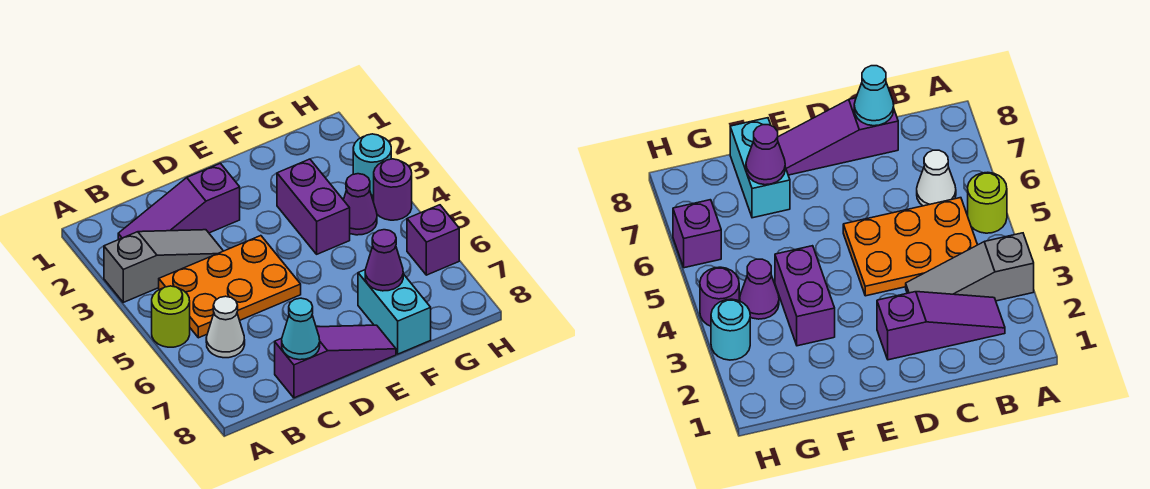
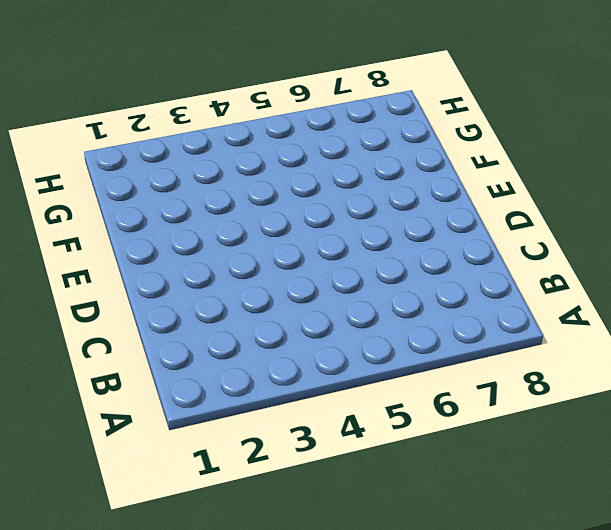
none -> grey 1x3 slope [104,230,223,302]
none -> lime 1x1 round brick [152,286,190,347]
none -> purple 1x3 slope [118,163,240,240]

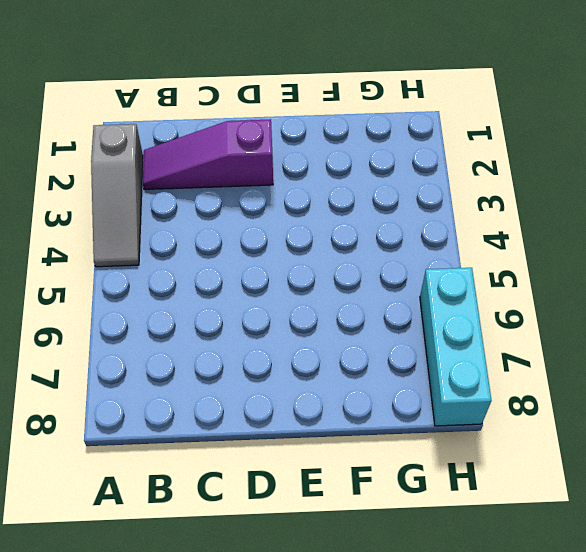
grey 1x3 slope [91,124,143,267] -> grey 1x3 slope turned to [104,230,223,302]
cyan 1x3 brick [420,268,491,426] -> purple 1x1 brick [407,205,459,275]
none -> lime 1x1 round brick [152,286,190,347]
none -> orange 2x3 plate [159,236,301,338]
none -> white 1x1 cone [206,296,245,358]

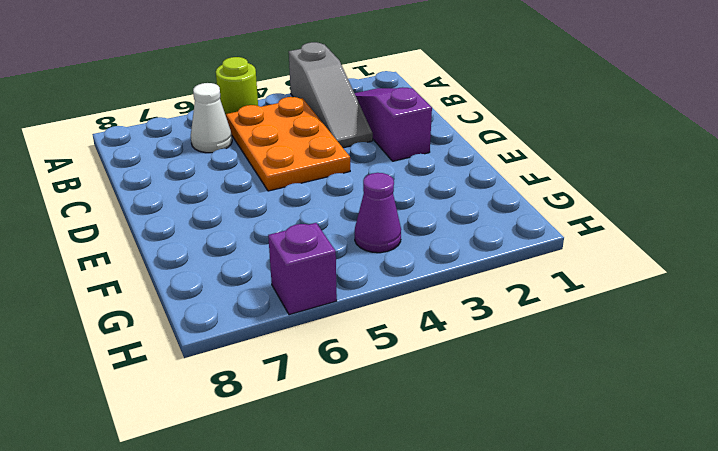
none -> purple 1x3 slope [275,325,396,398]
none -> purple 1x2 brick [277,159,350,254]
none -> cyan 1x2 brick [358,270,431,354]

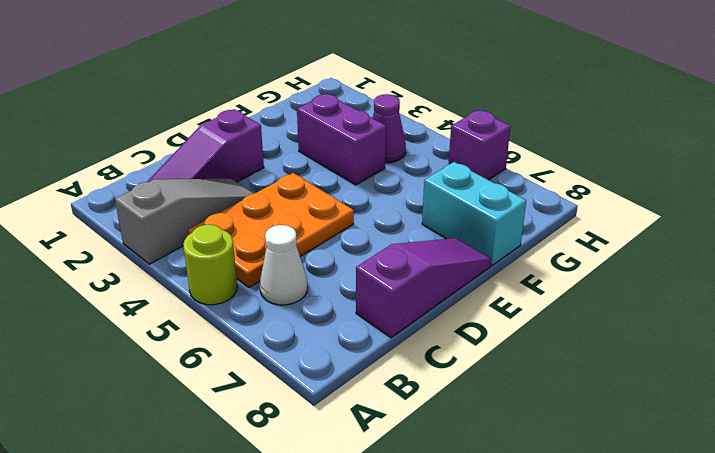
none -> cyan 1x1 round brick [353,134,391,195]
none -> purple 1x1 round brick [374,159,412,220]
none -> cyan 1x1 cone [282,298,320,360]

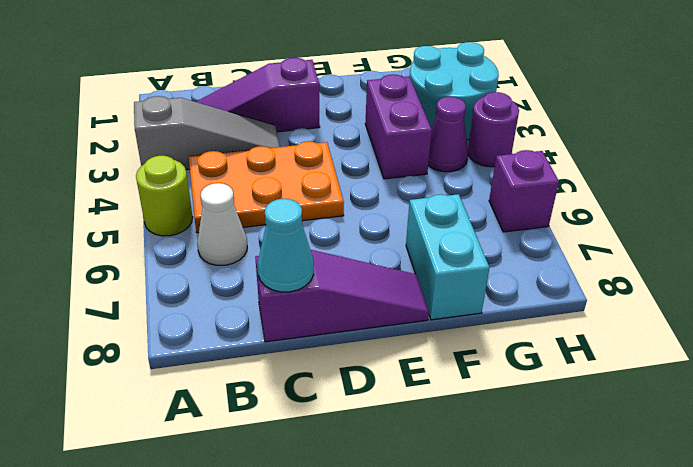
cyan 2x2 round brick [410,42,499,140] -> cyan 1x1 round brick [353,134,391,195]
none -> purple 1x1 cone [365,230,403,291]

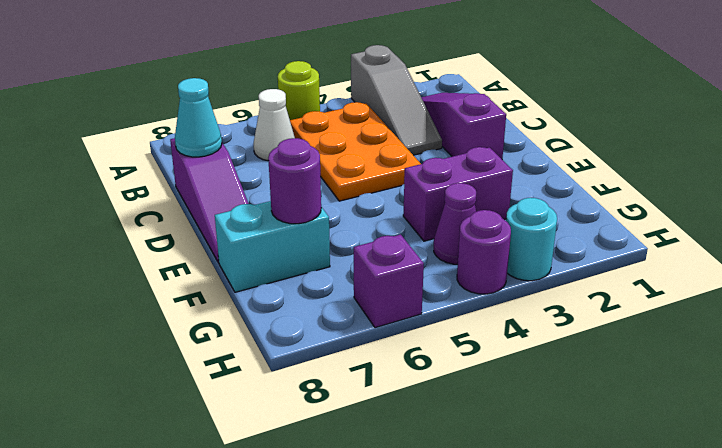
purple 1x1 round brick [268,138,321,224] -> purple 1x1 cone [365,230,403,291]

